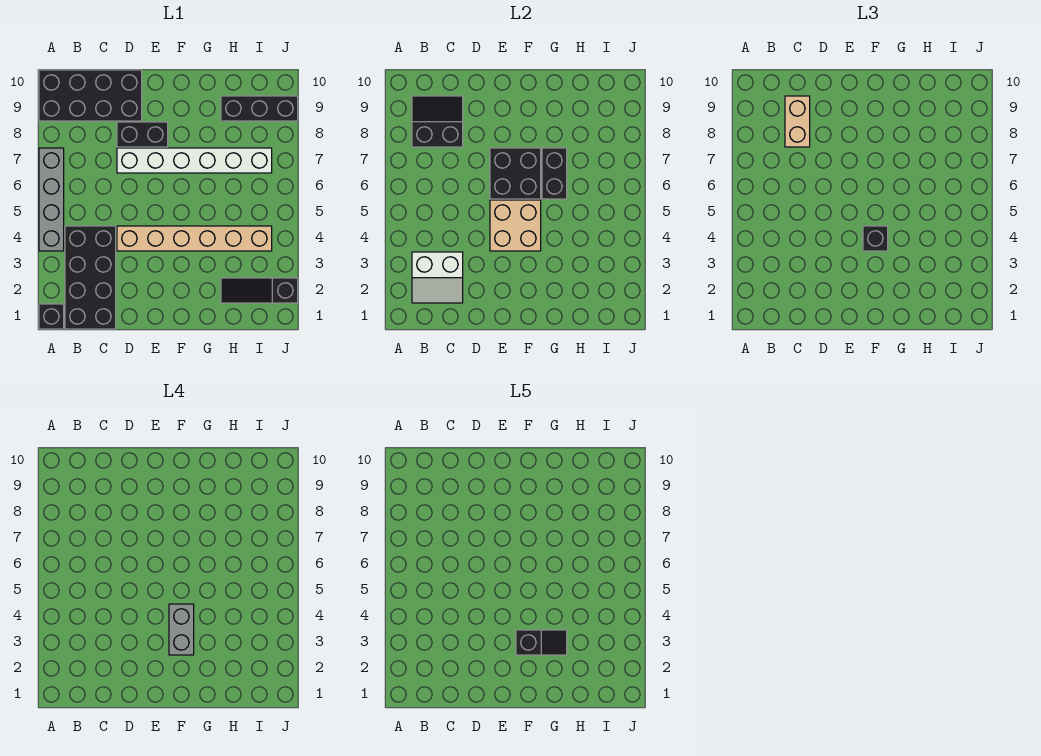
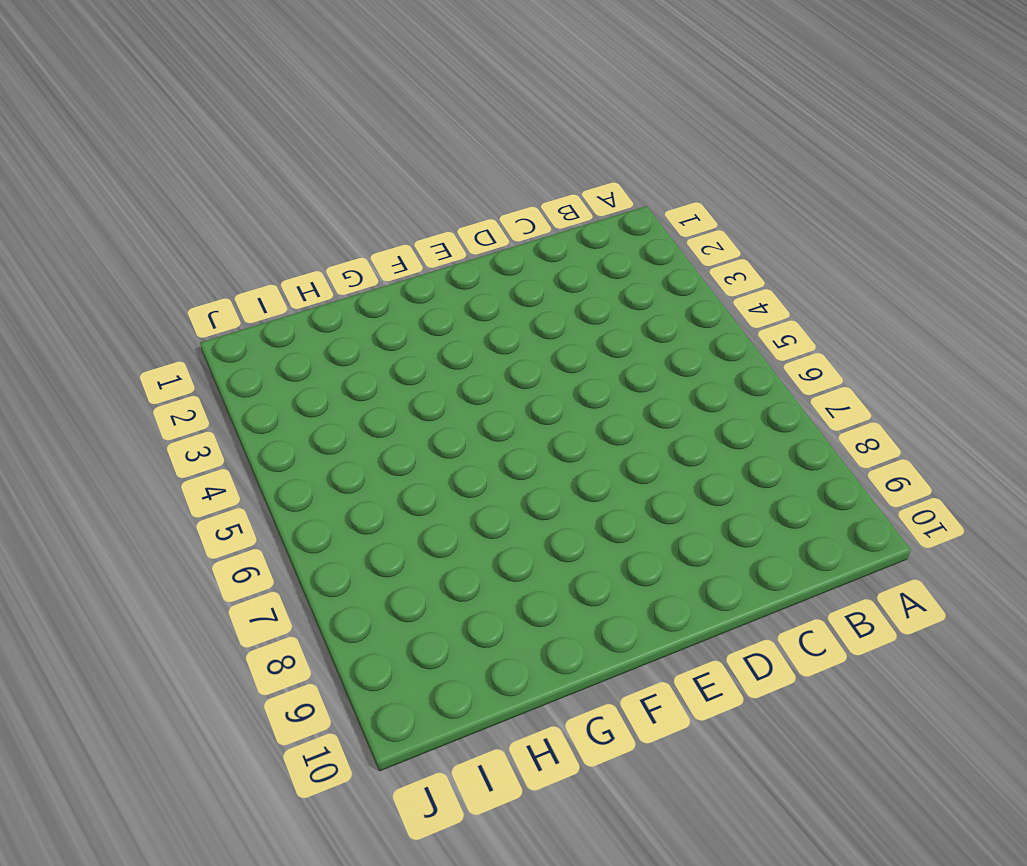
none -> black 1x1 brick [39,304,64,329]
none -> grey 1x4 brick [39,148,64,251]
none -> black 2x4 brick [39,70,142,121]

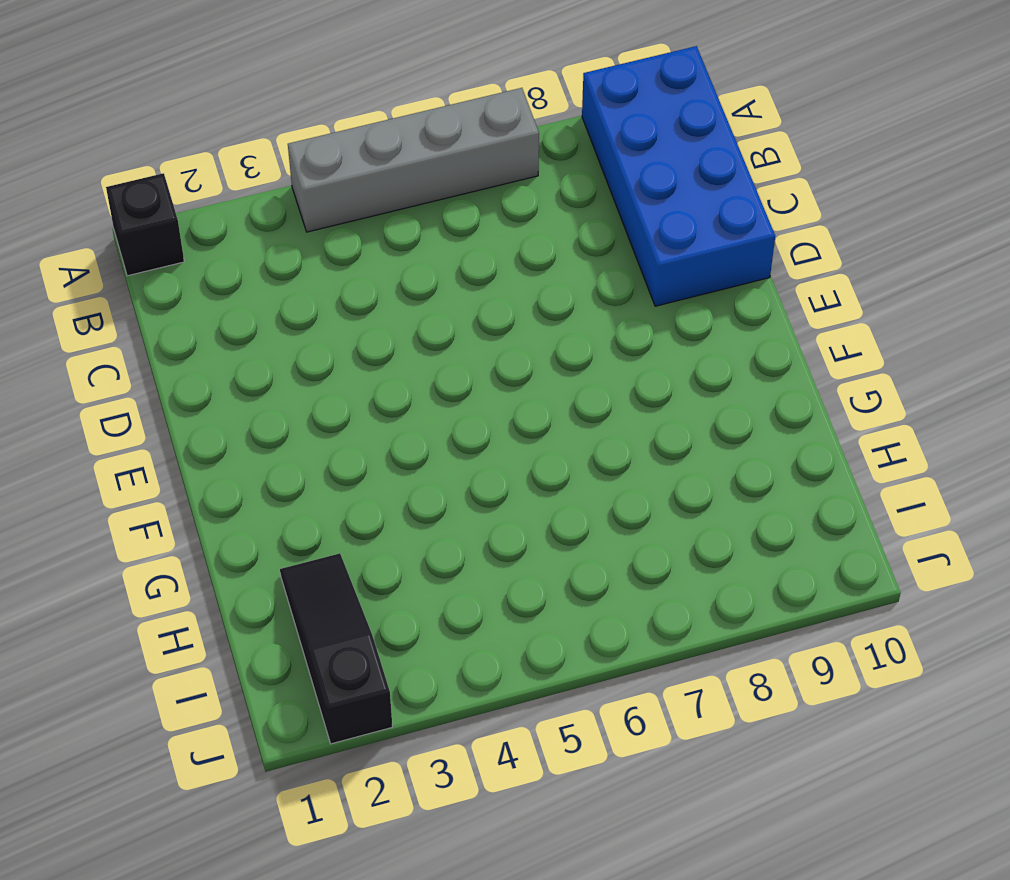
blue 2x4 brick [582,46,775,306] -> black 2x4 brick [39,70,142,121]
none -> black 2x4 brick [65,226,116,329]
none -> tan 1x6 brick [117,226,272,251]
none -> white 1x6 brick [117,148,272,173]

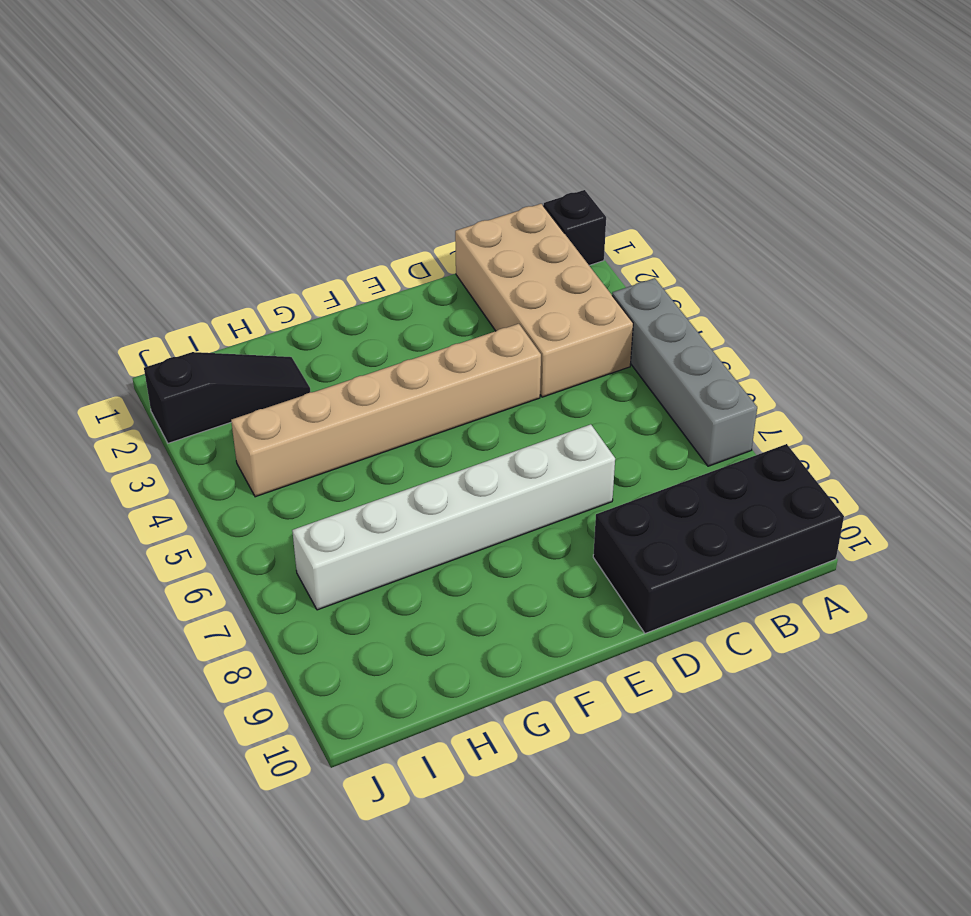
tan 2x4 brick [455,204,633,397] -> black 2x4 brick [65,226,116,329]
none -> black 1x2 brick [117,122,168,147]
none -> black 1x3 brick [221,96,298,121]
none -> white 2x2 slope [412,252,463,303]

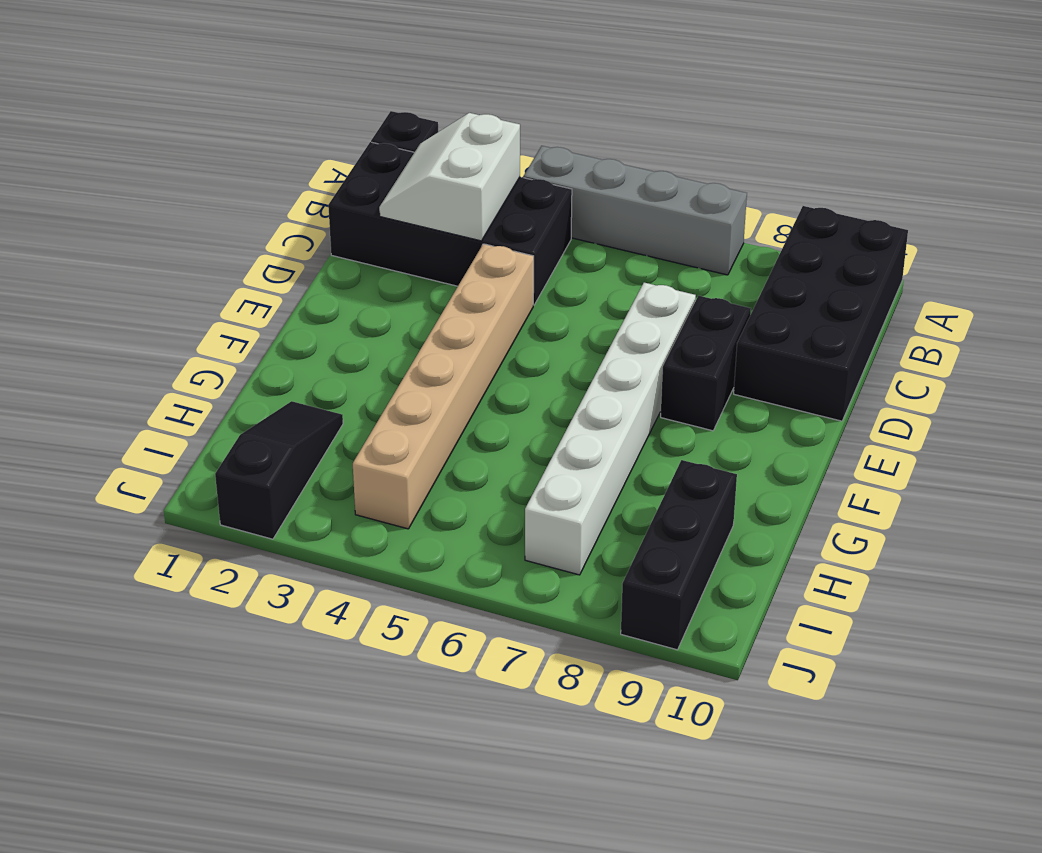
none -> black 2x2 slope [412,96,463,147]
none -> tan 2x2 brick [490,200,541,251]
none -> black 2x2 brick [490,148,541,199]

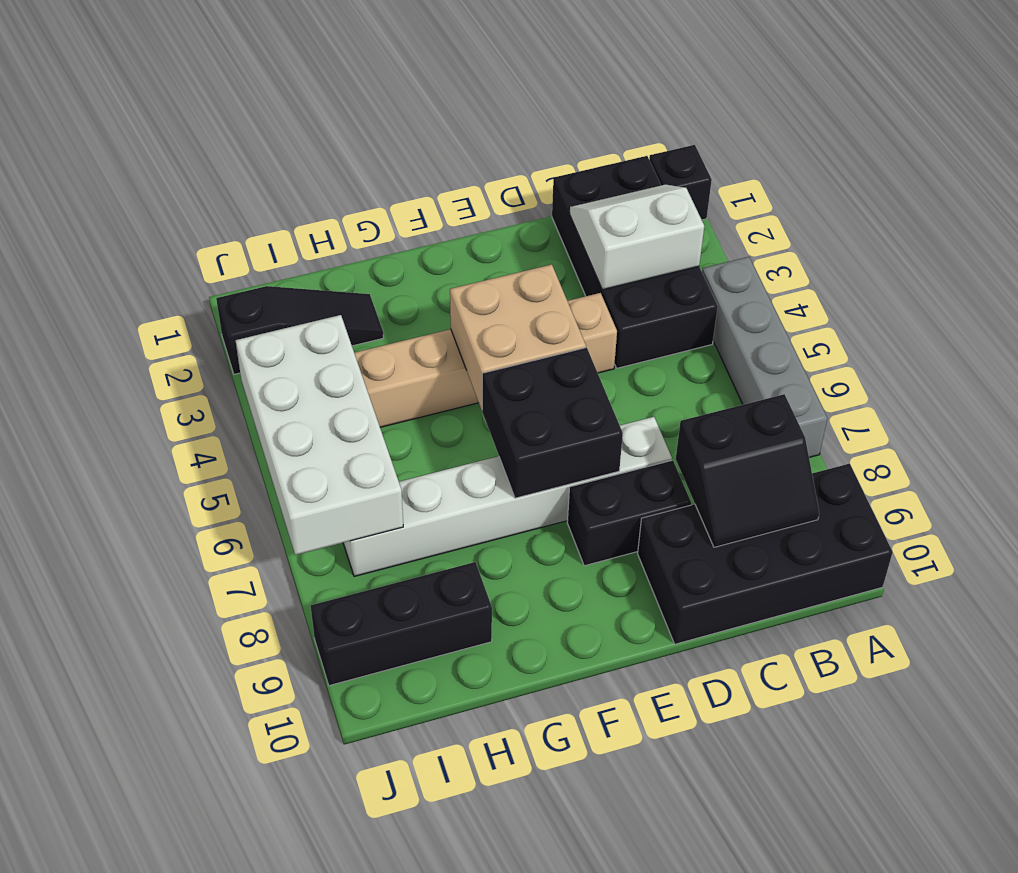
white 2x4 brick [235,315,403,555] -> none
none -> black 1x2 brick [542,148,567,199]
none -> tan 1x2 brick [785,96,810,147]
none -> black 1x1 brick [863,226,888,251]

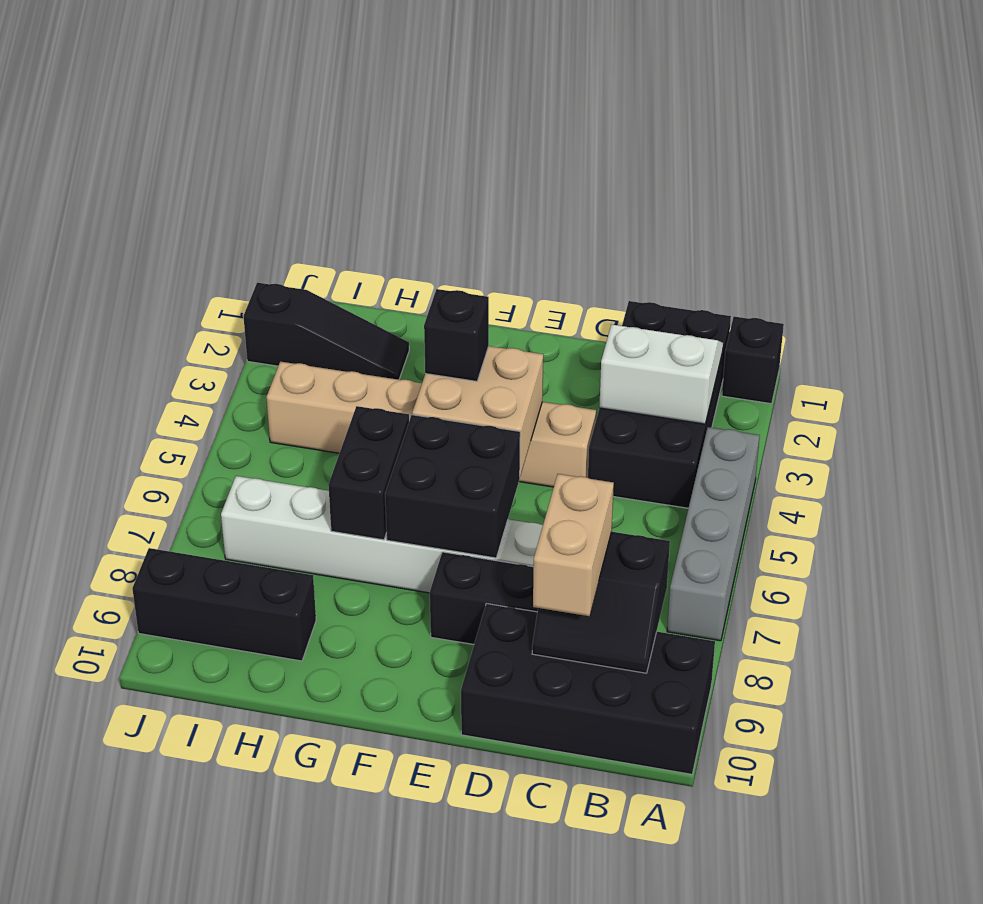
none -> grey 1x2 brick [169,604,194,655]
none -> black 1x2 slope [516,630,567,655]

